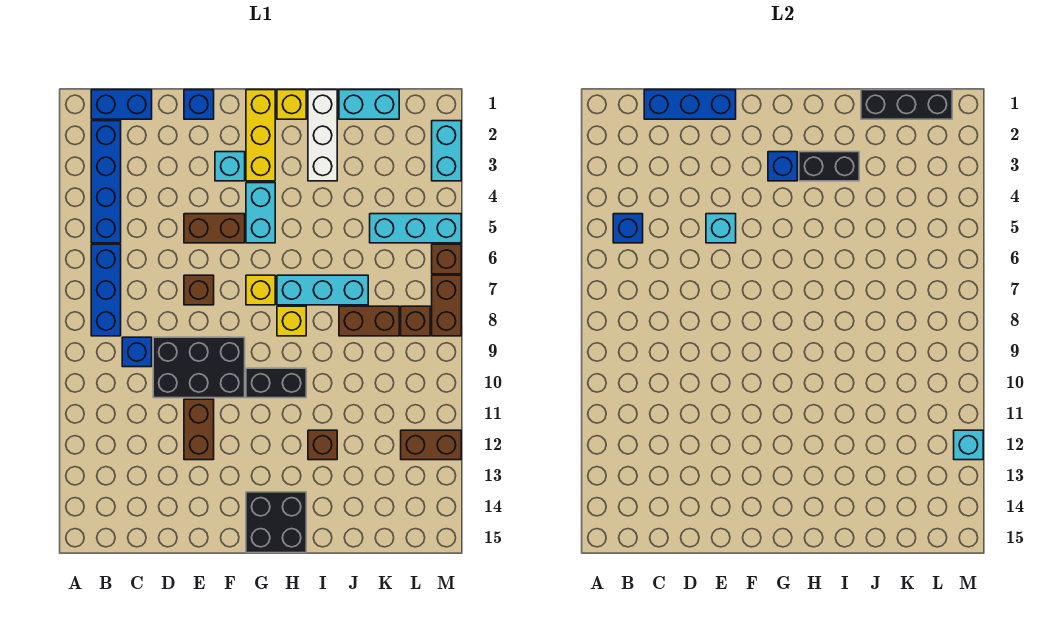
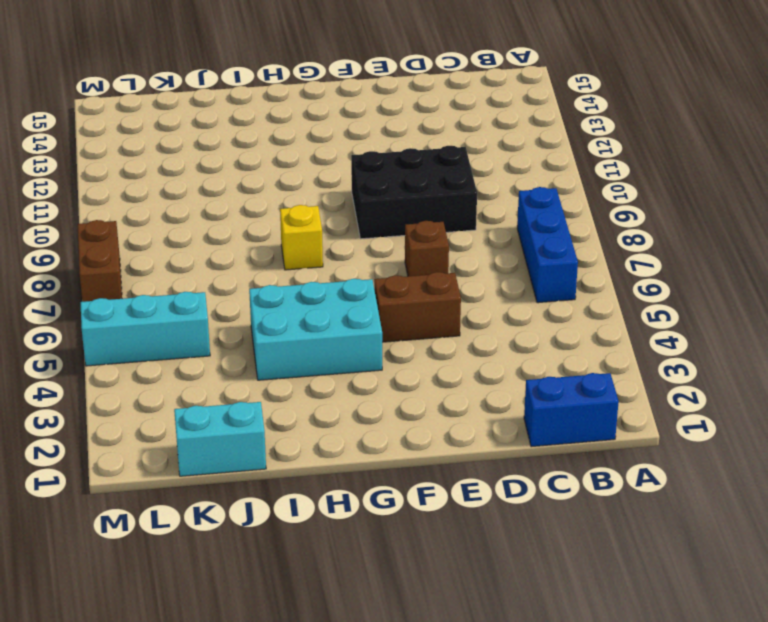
cyan 2x3 brick [249,279,382,380] -> cyan 1x2 brick [246,183,275,243]
none -> blue 1x4 brick [91,121,121,243]
none -> blue 1x1 brick [122,337,152,367]
none -> blue 1x1 brick [184,90,214,119]
none -> brown 1x2 brick [184,399,214,460]

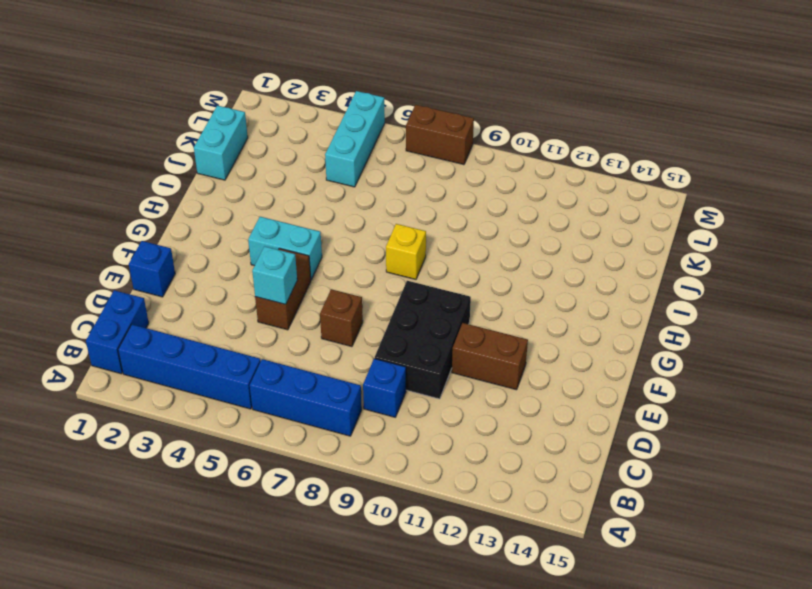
none -> cyan 1x1 brick [215,152,245,181]
none -> yellow 1x3 brick [246,90,275,181]
none -> yellow 1x1 brick [246,275,275,305]
none -> black 1x2 brick [246,368,306,398]

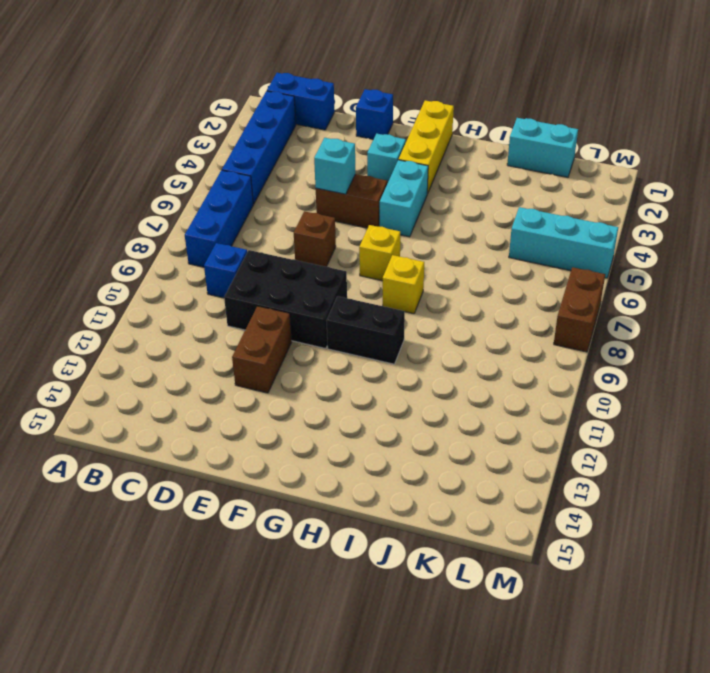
none -> black 2x2 brick [246,492,306,553]
none -> yellow 1x1 brick [277,90,306,119]
none -> cyan 1x3 brick [277,275,368,305]
none -> white 1x3 brick [308,90,337,181]

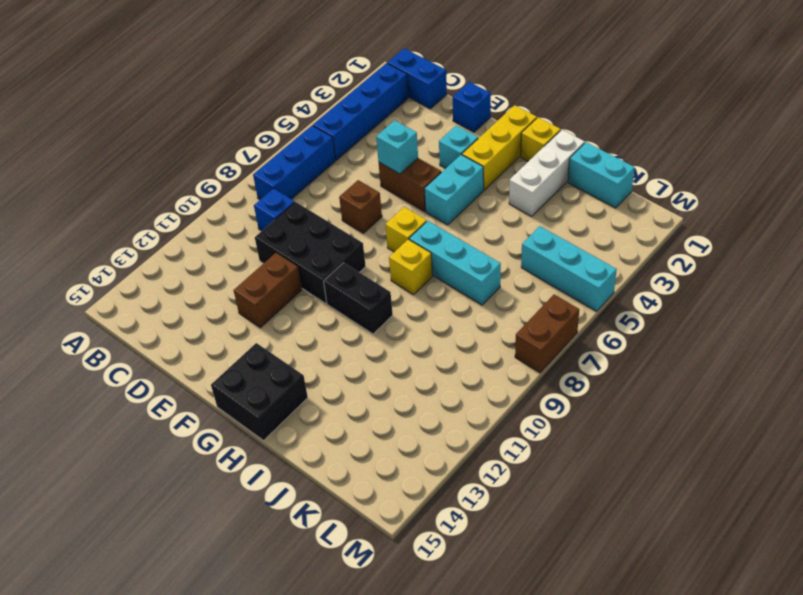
none -> brown 1x1 brick [308,430,337,460]
none -> brown 1x2 brick [339,306,399,336]
none -> brown 1x1 brick [401,306,430,336]
none -> brown 1x2 brick [401,430,461,460]

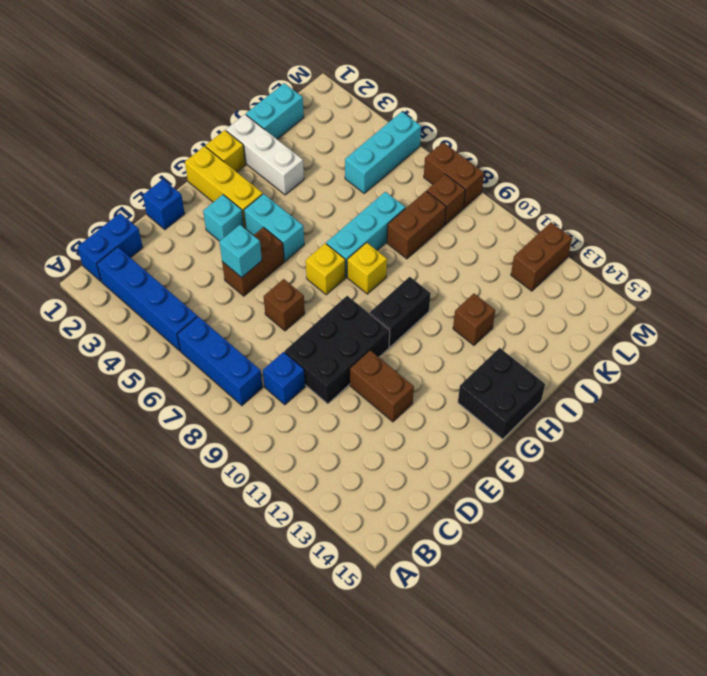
none -> cyan 1x2 brick [432,121,461,181]
none -> brown 1x1 brick [432,244,461,274]
none -> blue 1x1 brick [613,214,643,243]
none -> blue 1x3 brick [644,90,736,119]

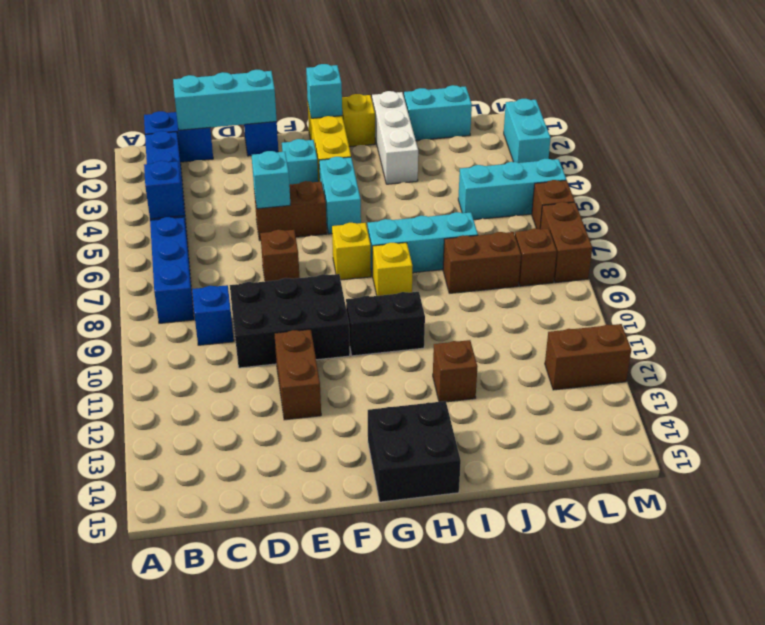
cyan 1x3 brick [173,70,277,130] -> blue 1x3 brick [644,90,736,119]
cyan 1x1 brick [306,64,342,118] -> cyan 1x1 brick moved to [954,430,983,460]
none -> blue 1x1 brick [768,152,797,181]
none -> black 1x2 brick [799,152,859,181]
none -> black 1x3 brick [861,90,952,119]

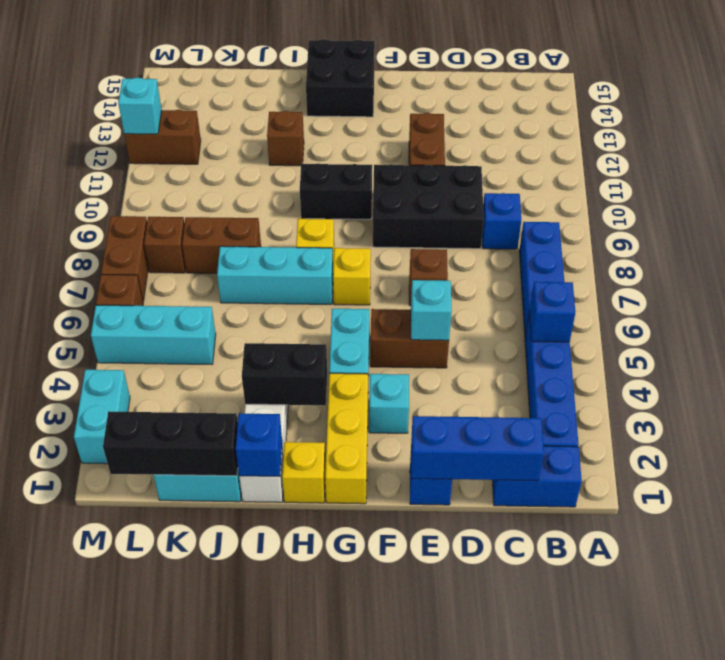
blue 1x1 brick [236,414,282,477] -> blue 1x1 brick moved to [768,152,797,181]

